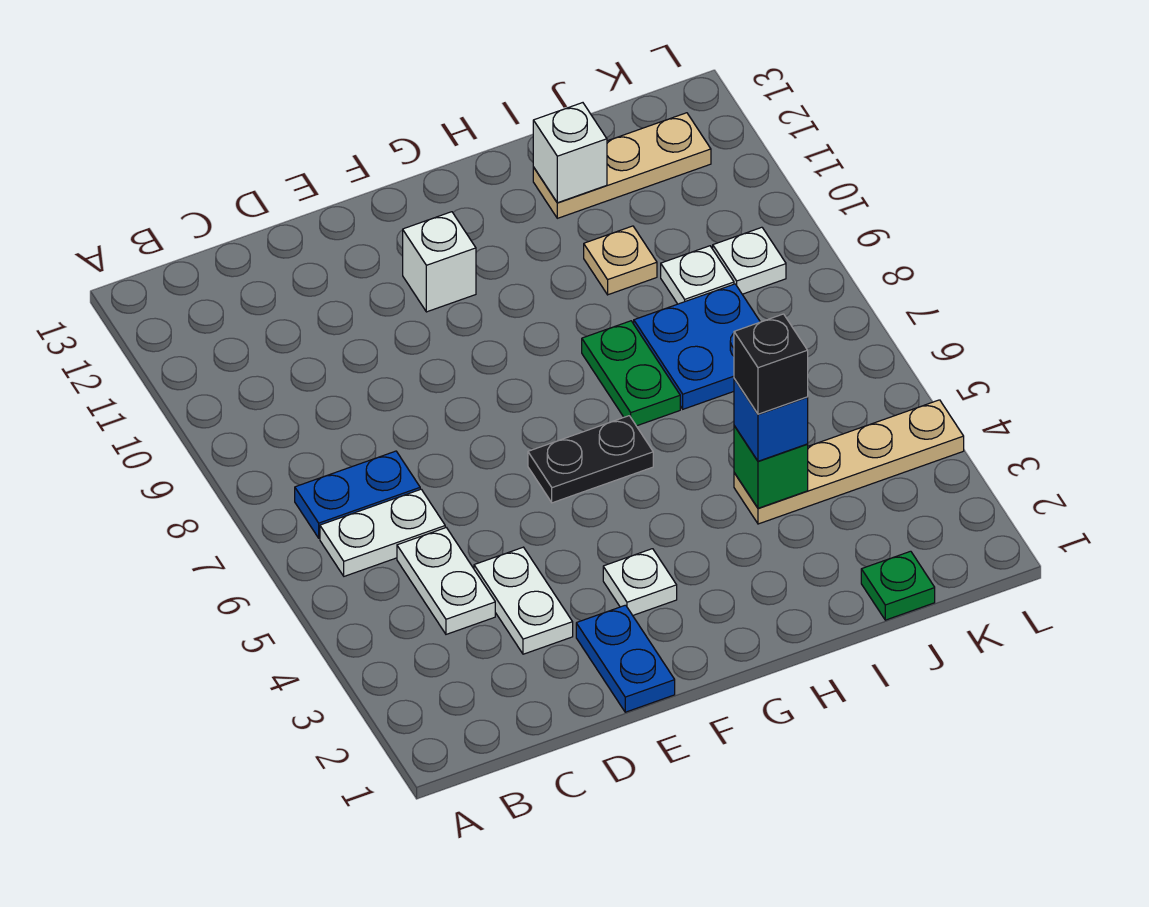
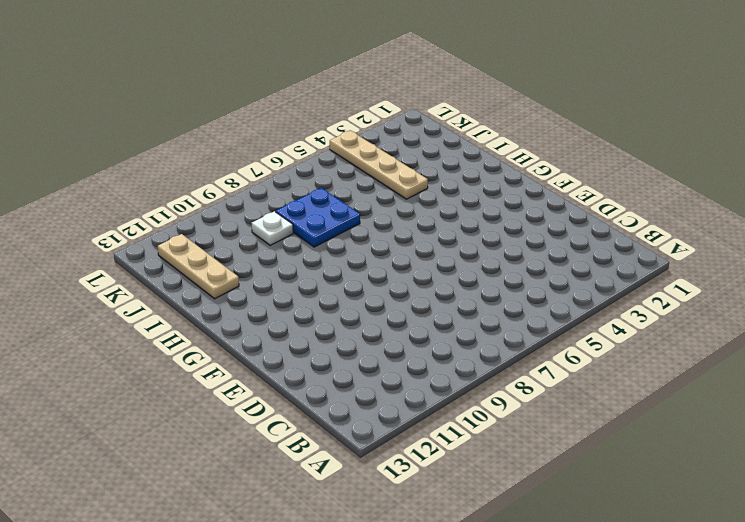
none -> white 1x2 plate [320,489,445,576]
none -> blue 1x2 plate [295,451,420,538]
none -> white 1x2 plate [397,528,495,634]

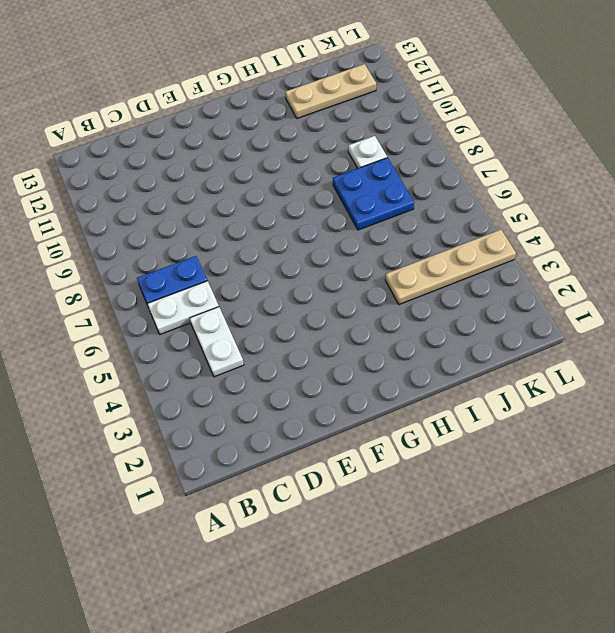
none -> white 1x2 plate [474,547,573,654]
none -> blue 1x2 plate [576,605,675,712]
none -> white 1x1 plate [603,549,677,615]

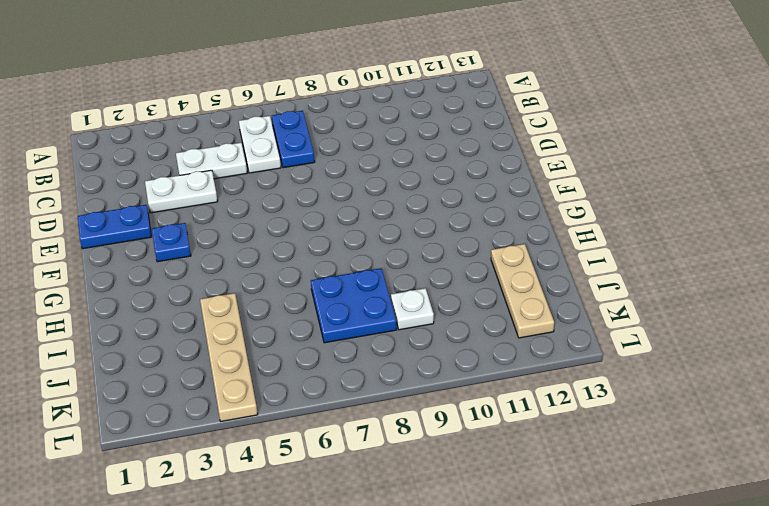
blue 1x1 plate [152,223,191,262] -> white 1x1 plate [603,549,677,615]
none -> black 1x2 plate [528,416,653,503]
none -> white 1x1 brick [403,212,476,312]
none -> green 1x2 plate [582,321,680,426]

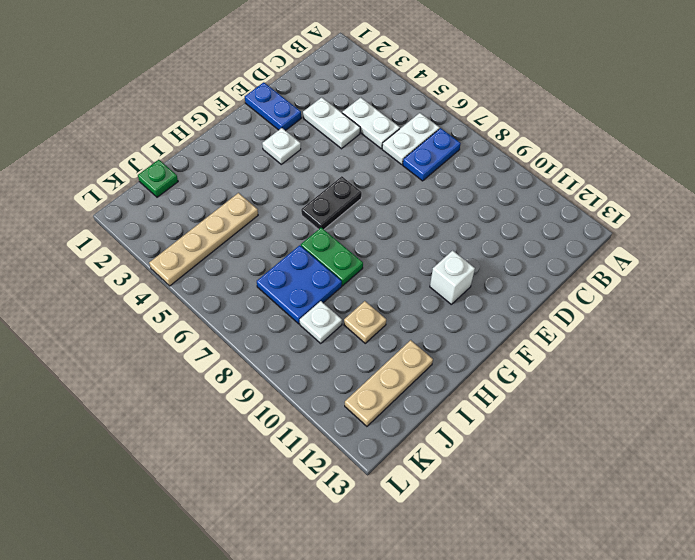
none -> white 1x1 plate [713,227,786,294]
none -> green 1x1 brick [734,426,808,508]
none -> white 1x1 brick [533,103,607,203]

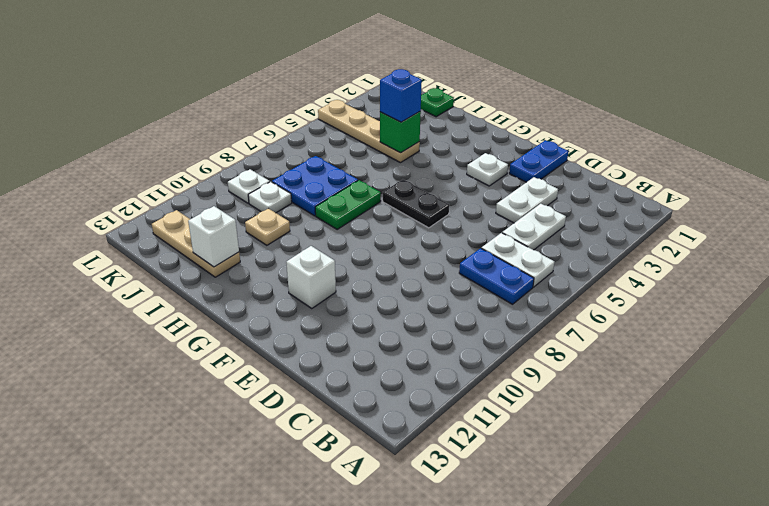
none -> black 1x1 brick [734,314,808,414]

